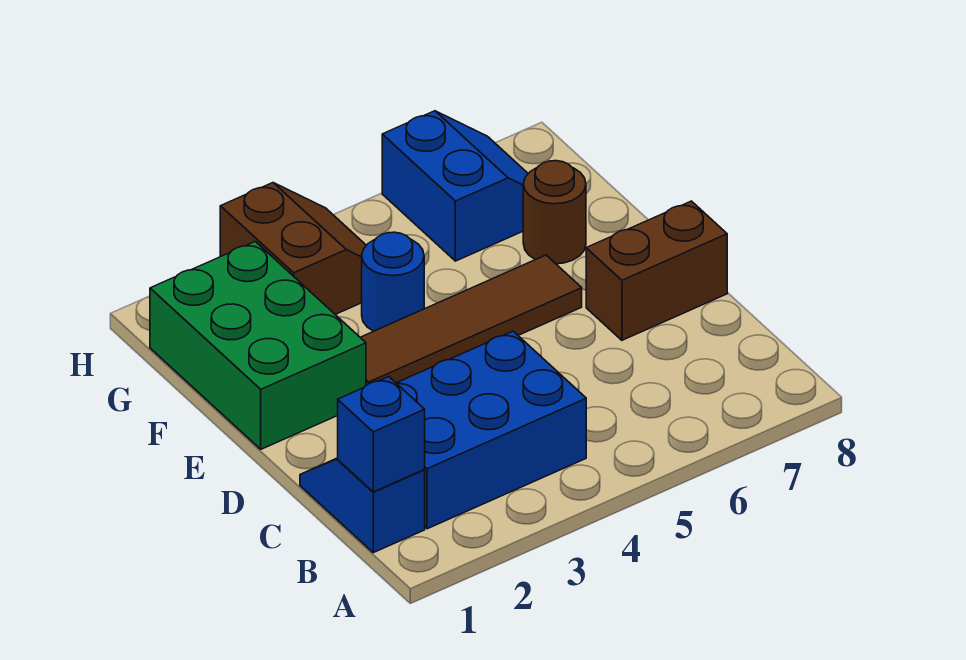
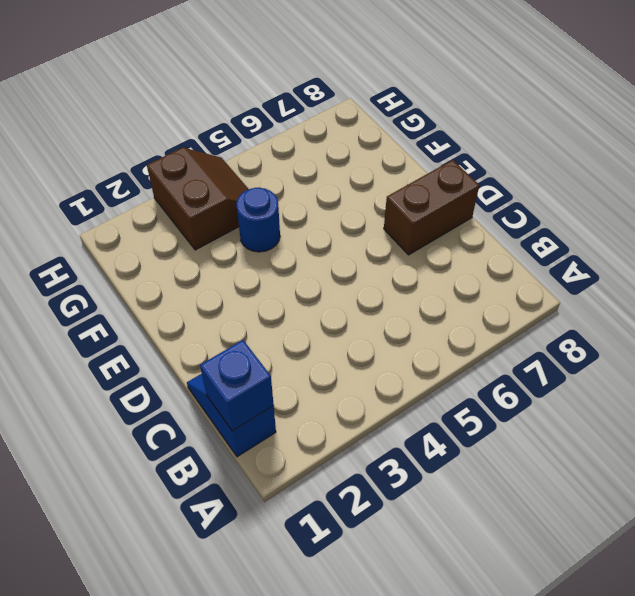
none -> blue 2x3 brick [397,331,586,529]
none -> green 2x3 brick [150,241,366,449]

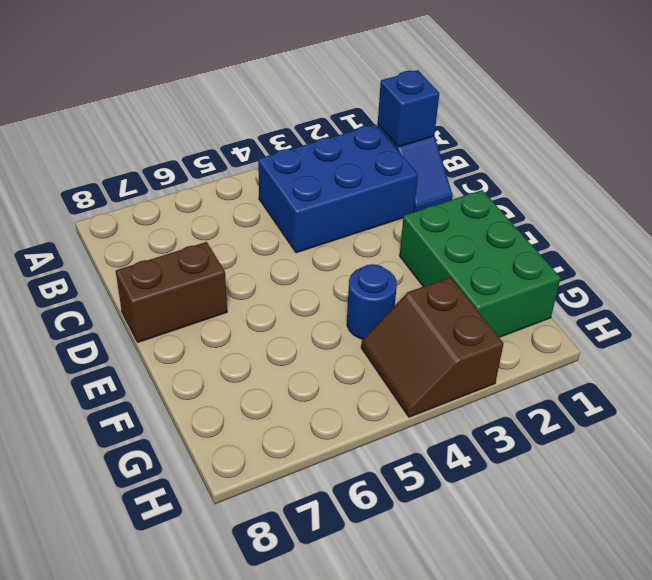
none -> brown 1x4 tile [360,255,582,385]
none -> brown 1x1 round brick [523,161,586,264]

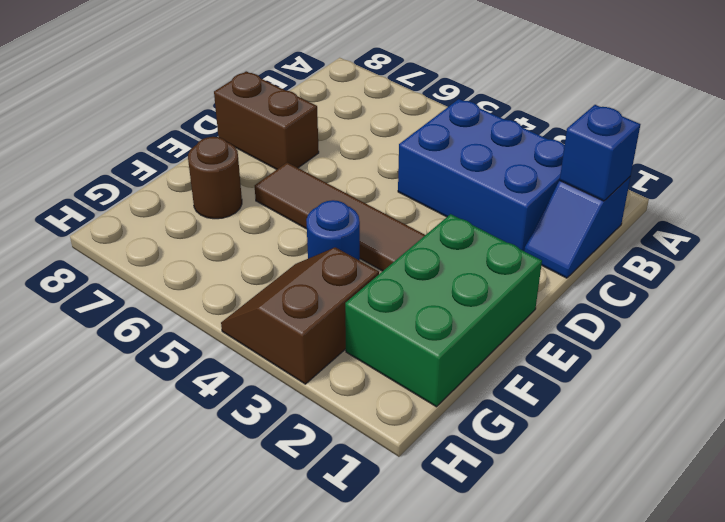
none -> blue 2x2 slope [382,111,528,261]

